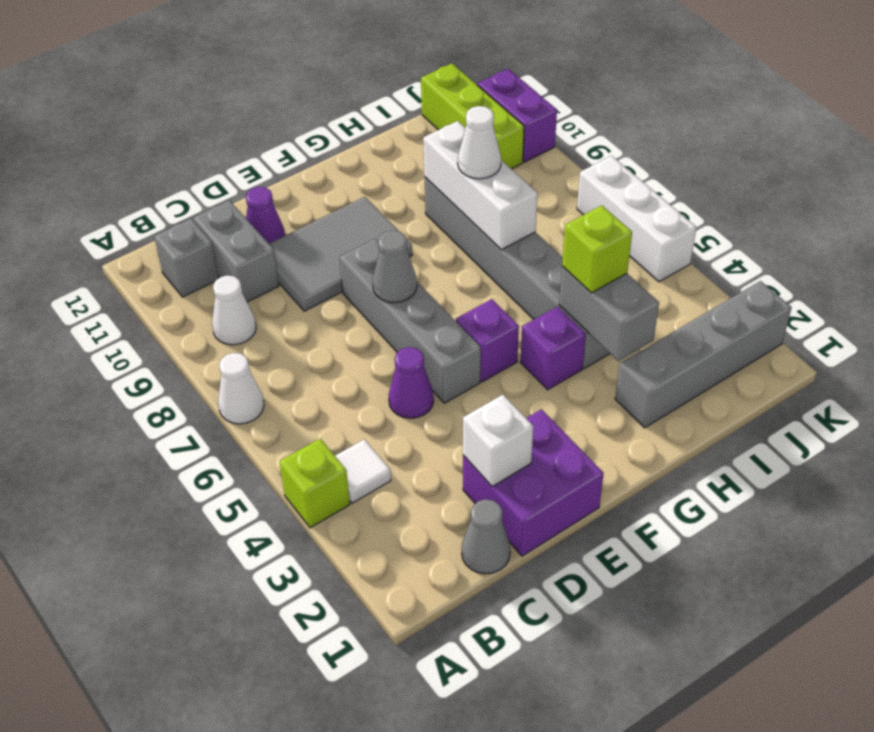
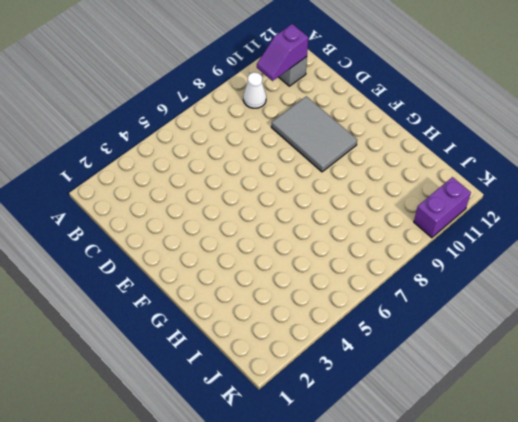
purple 1x2 slope [257,24,308,81] -> none
none -> lime 1x1 brick [279,439,350,528]
none -> white 1x1 cone [218,353,264,424]
none -> white 1x1 tile [335,439,391,503]

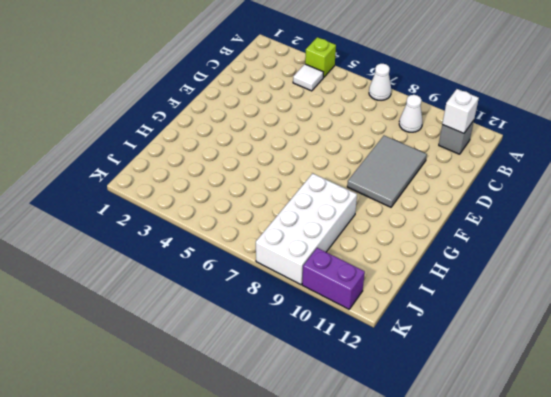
white 1x1 brick [442,89,479,133] -> white 1x1 brick moved to [463,395,533,487]
white 2x4 brick [256,173,357,285] -> grey 1x6 brick [425,177,610,369]
none -> grey 1x1 cone [462,499,510,574]
none -> grey 1x2 brick [193,201,279,302]
none -> purple 2x2 brick [463,409,604,556]

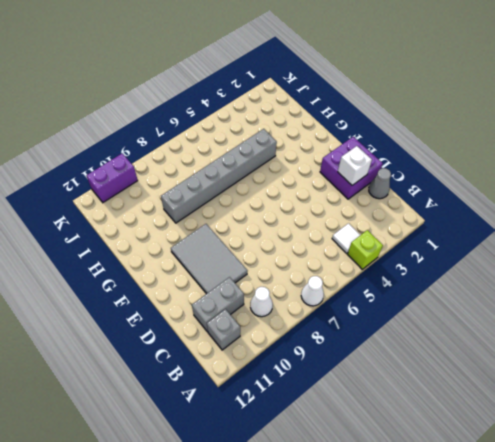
none -> purple 1x1 cone [389,347,434,418]
none -> purple 1x1 cone [246,187,285,243]
none -> grey 1x4 brick [339,239,481,403]

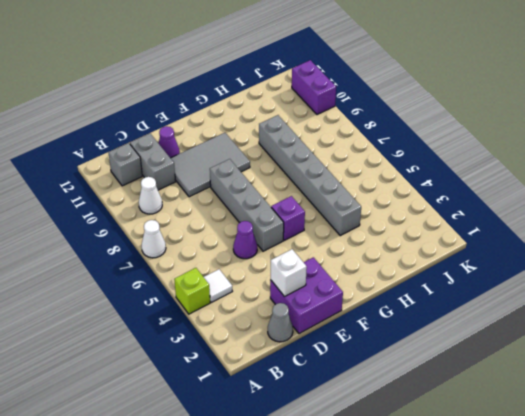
none -> purple 1x1 brick [520,307,586,390]
none -> grey 1x4 brick [615,281,792,428]
none -> lime 1x3 brick [421,63,524,169]

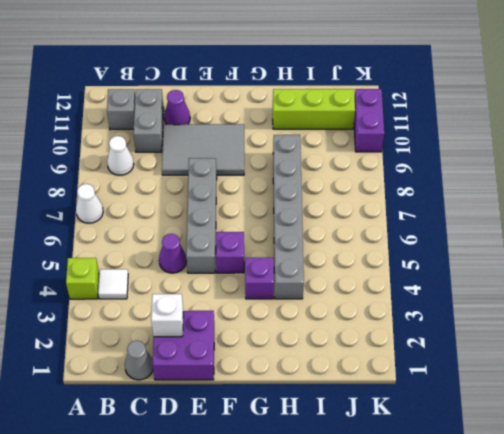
lime 1x3 brick [273,89,355,129] -> lime 1x3 brick turned to [421,63,524,169]
none -> grey 1x4 brick [615,281,792,428]
none -> white 1x3 brick [577,156,697,282]
none -> grey 1x1 cone [373,230,417,303]

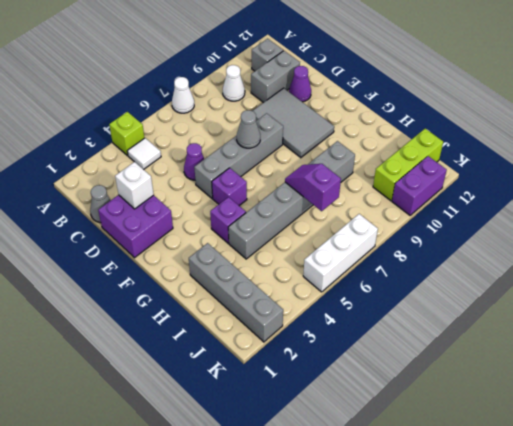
purple 1x2 slope [285,164,341,211] -> white 1x3 brick [423,121,537,250]
none -> grey 1x2 brick [559,267,659,361]
none -> lime 1x1 brick [562,205,632,293]
none -> white 1x1 cone [458,106,501,179]

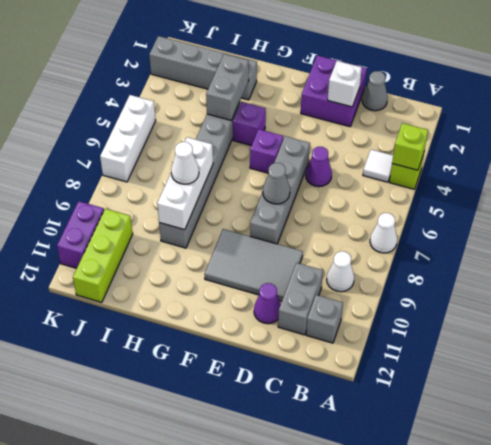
lime 1x1 brick [392,123,428,170] -> lime 1x1 brick moved to [562,205,632,293]

